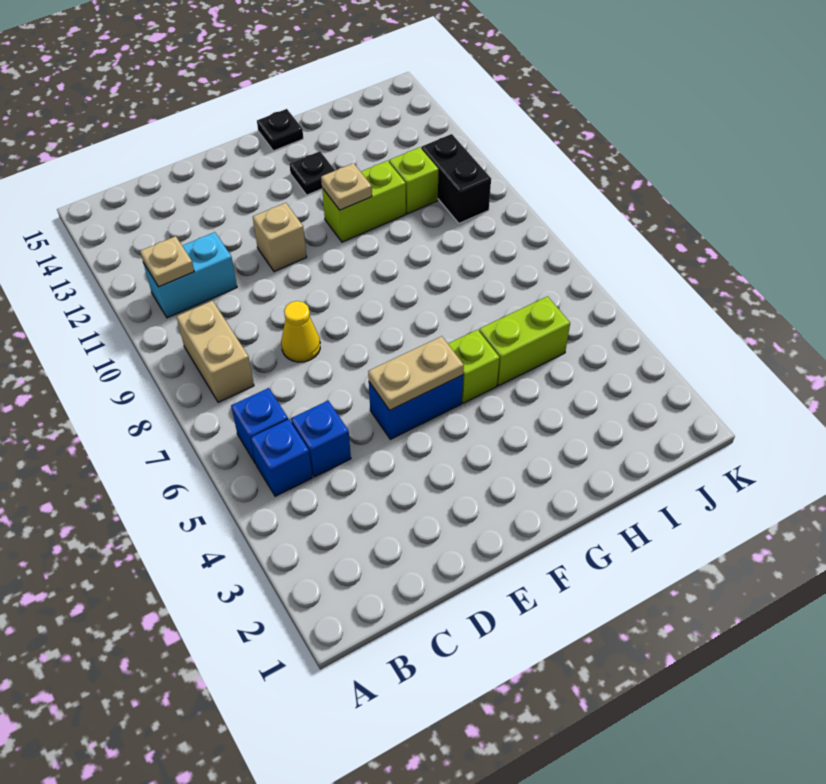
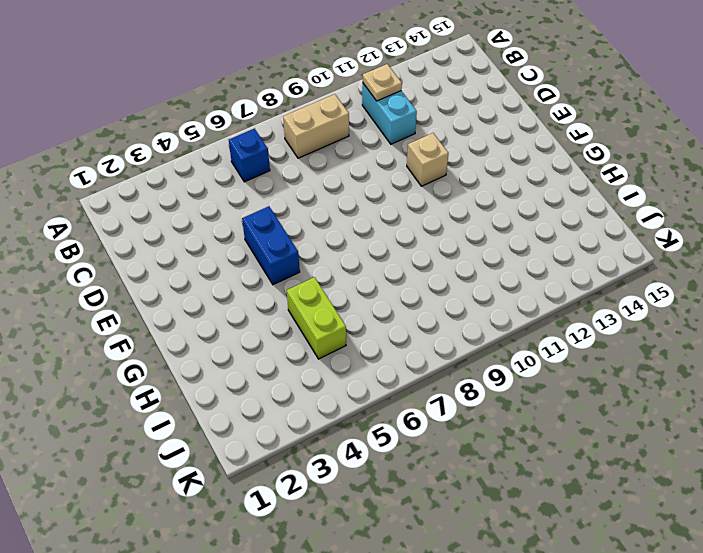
none -> blue 1x1 brick [251,419,312,496]
none -> blue 1x1 brick [291,401,351,477]
none -> yellow 1x1 cone [281,301,320,362]

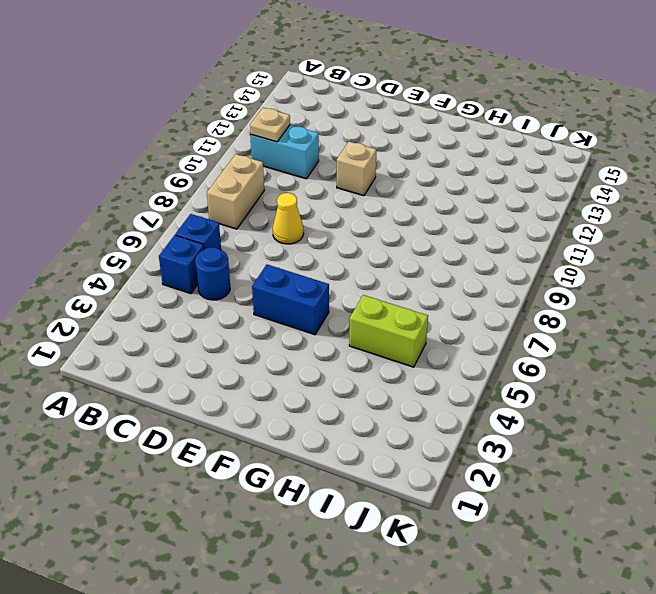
blue 1x1 round brick [195,247,230,300] -> blue 1x1 brick [291,401,351,477]
none -> lime 1x1 brick [448,330,500,403]
none -> lime 1x2 brick [322,161,406,242]
none -> black 1x1 plate [289,151,335,195]

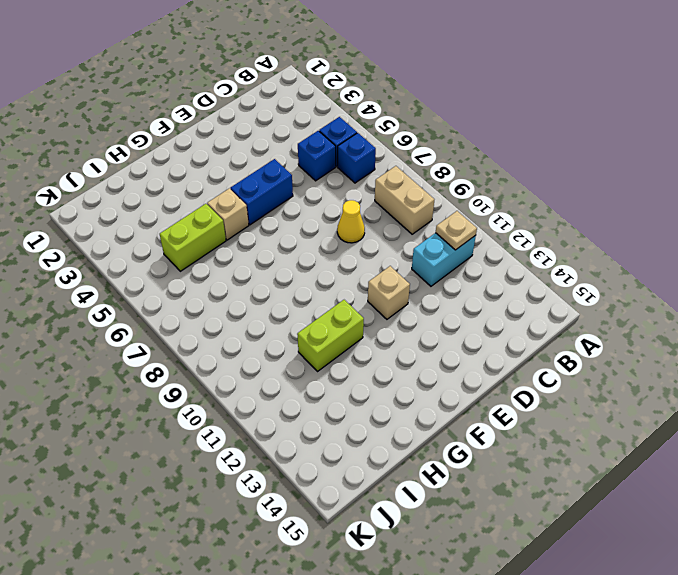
tan 1x1 brick [207,188,249,240] -> lime 1x1 brick [448,330,500,403]
none -> black 1x1 plate [289,151,335,195]
none -> black 1x1 plate [257,109,303,151]
none -> lime 1x1 brick [389,147,439,214]

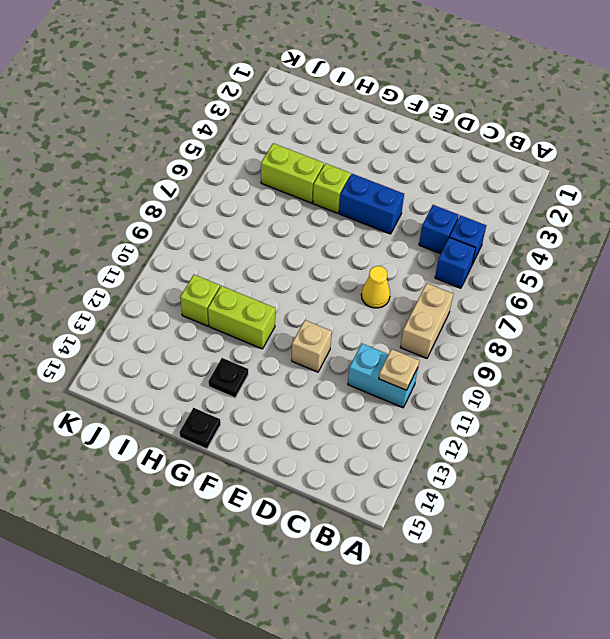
none -> black 1x2 brick [421,134,491,223]
none -> tan 1x2 plate [368,336,464,410]
none -> tan 1x1 plate [321,163,372,210]

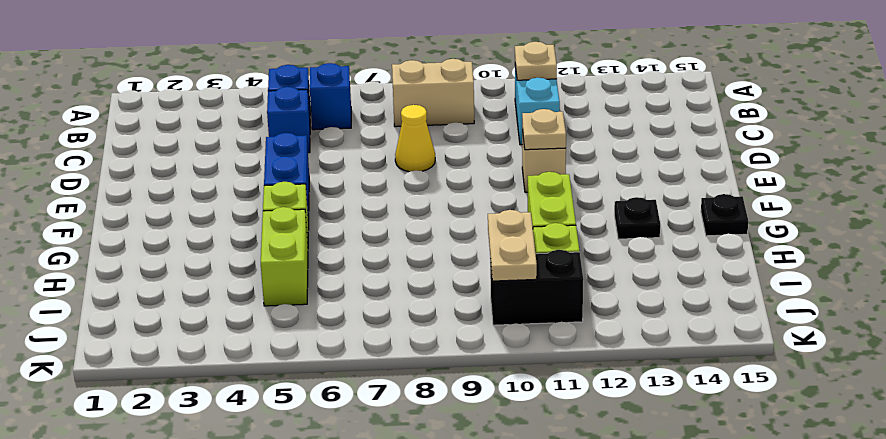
tan 1x1 plate [522,109,566,150] -> tan 1x1 plate moved to [321,163,372,210]
tan 1x2 plate [488,210,537,281] -> tan 1x2 plate moved to [368,336,464,410]

